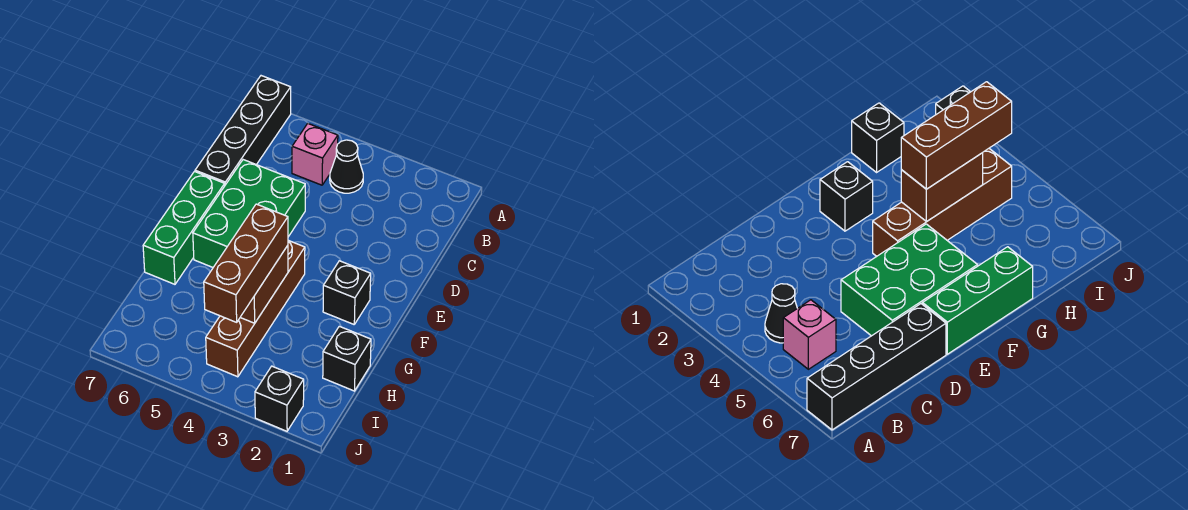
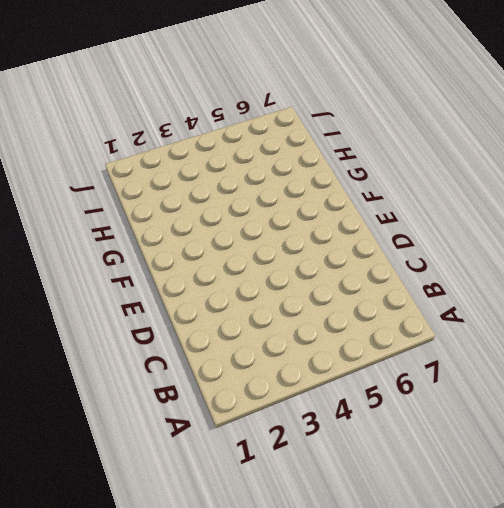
none -> black 1x4 brick [195,76,291,185]
none -> black 1x1 cone [330,140,363,193]

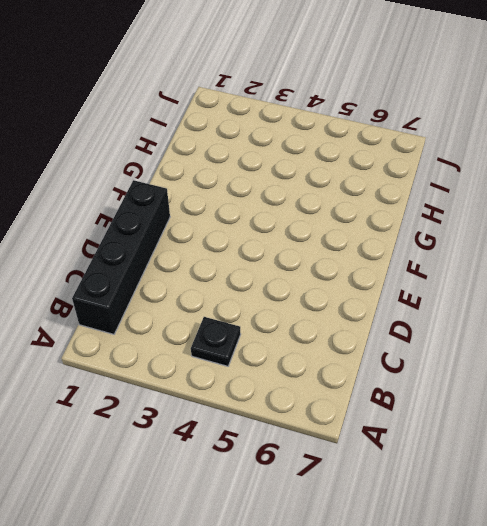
black 1x4 brick [72,180,170,334] -> black 1x4 brick moved to [195,76,291,185]
black 1x1 plate [191,317,241,366] -> black 1x1 cone [330,140,363,193]
none -> pink 1x1 brick [292,124,338,185]
none -> green 2x3 brick [193,160,305,267]

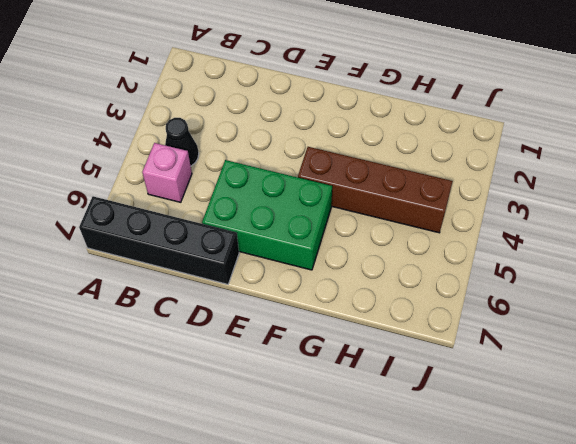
none -> green 1x3 brick [143,172,225,284]
none -> black 1x1 brick [323,261,371,324]

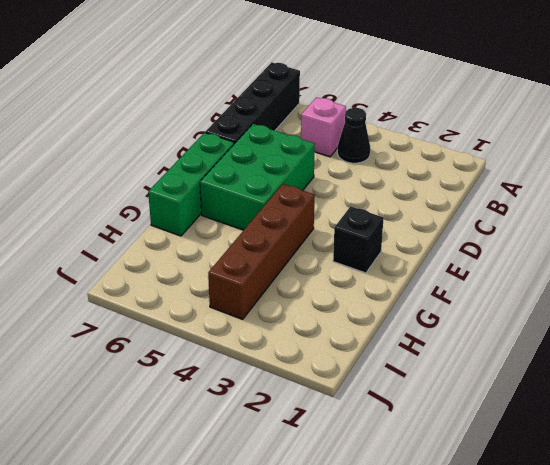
none -> black 1x1 brick [323,326,371,391]
none -> black 1x1 brick [255,366,304,431]

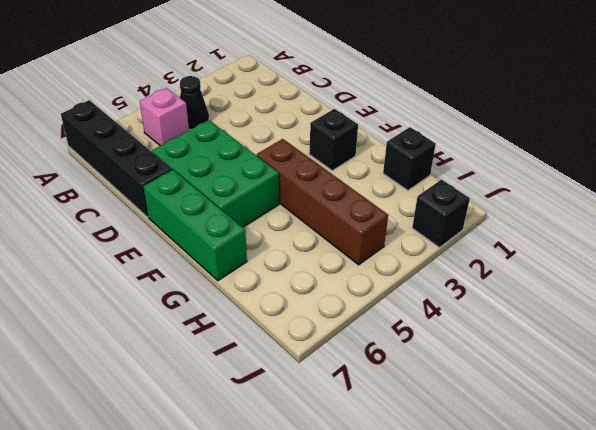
none -> brown 1x2 brick [240,246,288,323]
none -> brown 1x3 brick [204,204,288,322]

